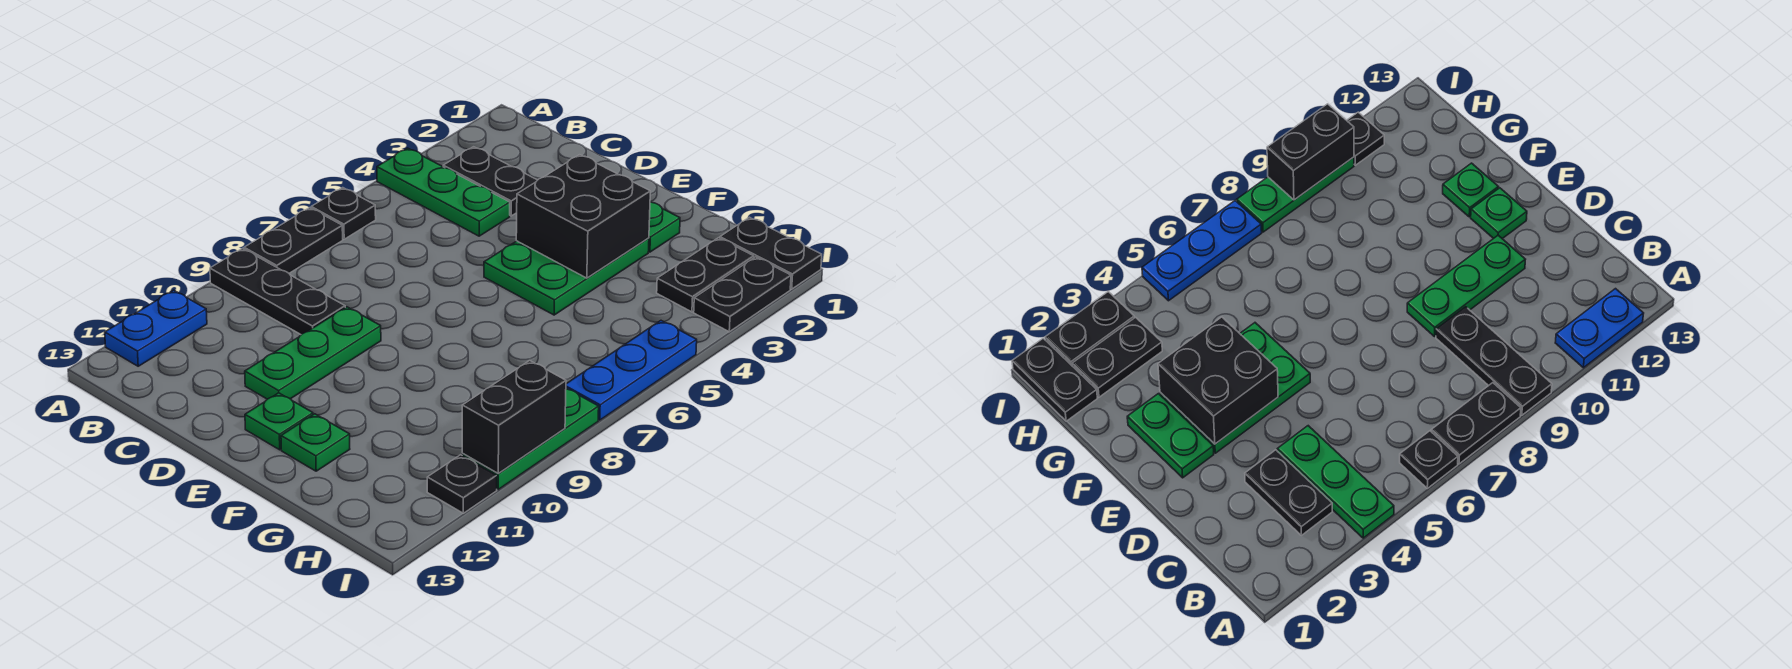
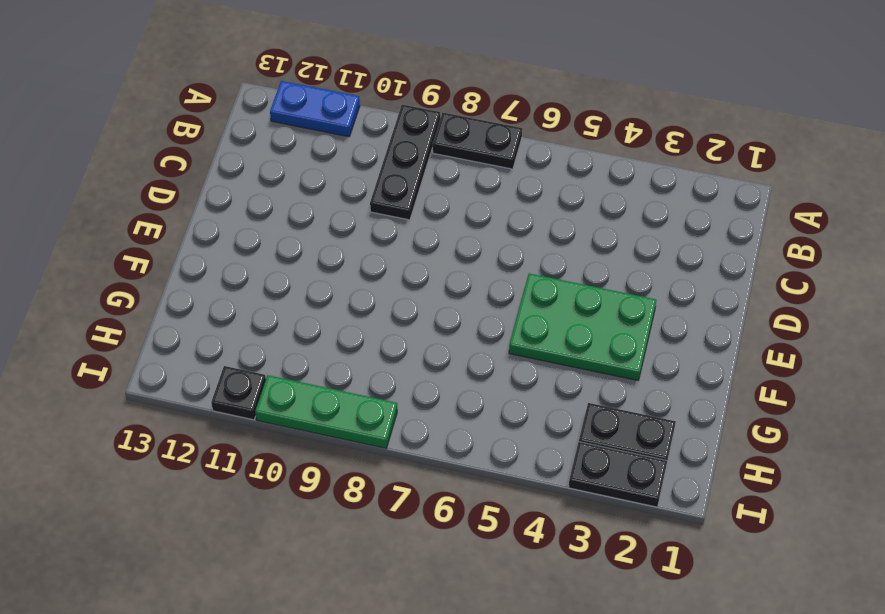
none -> green 1x3 plate [377,148,510,236]
none -> black 1x1 plate [311,188,376,239]
none -> black 1x2 plate [443,147,537,216]

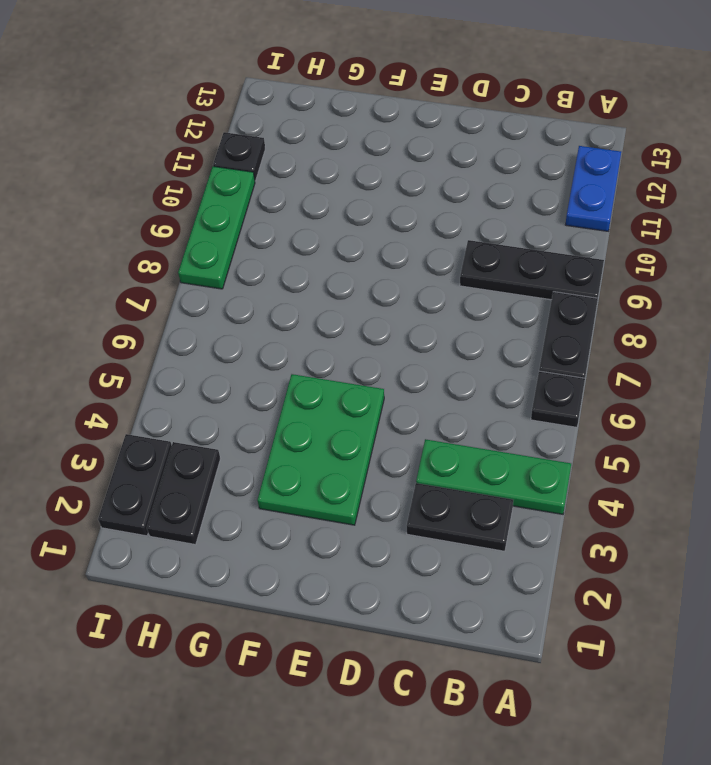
none -> green 1x3 plate [245,307,381,399]
none -> green 1x2 plate [649,202,680,252]
none -> green 1x1 plate [245,393,313,450]

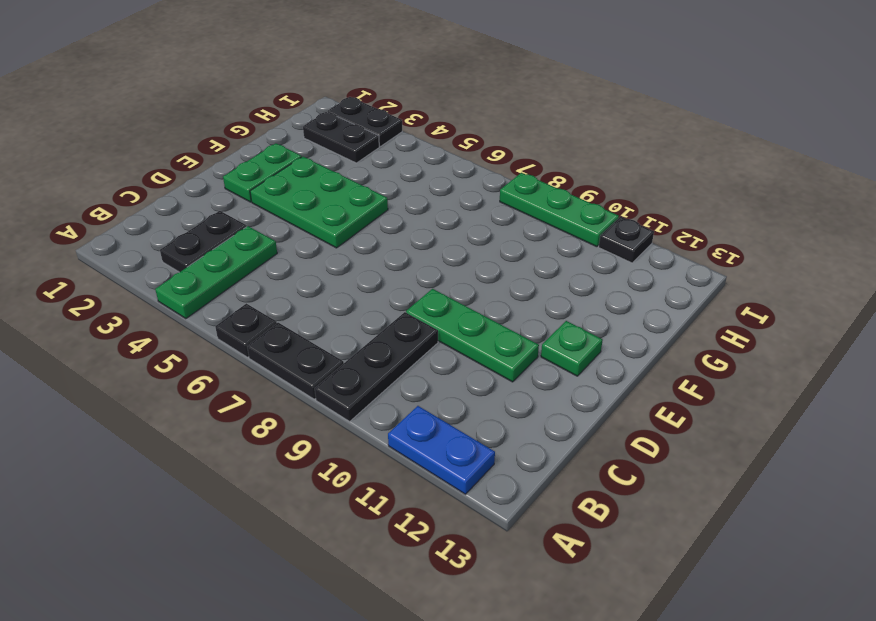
none -> green 1x1 plate [281,414,350,471]
none -> black 1x2 plate [720,217,822,289]
none -> blue 1x3 plate [566,321,697,420]

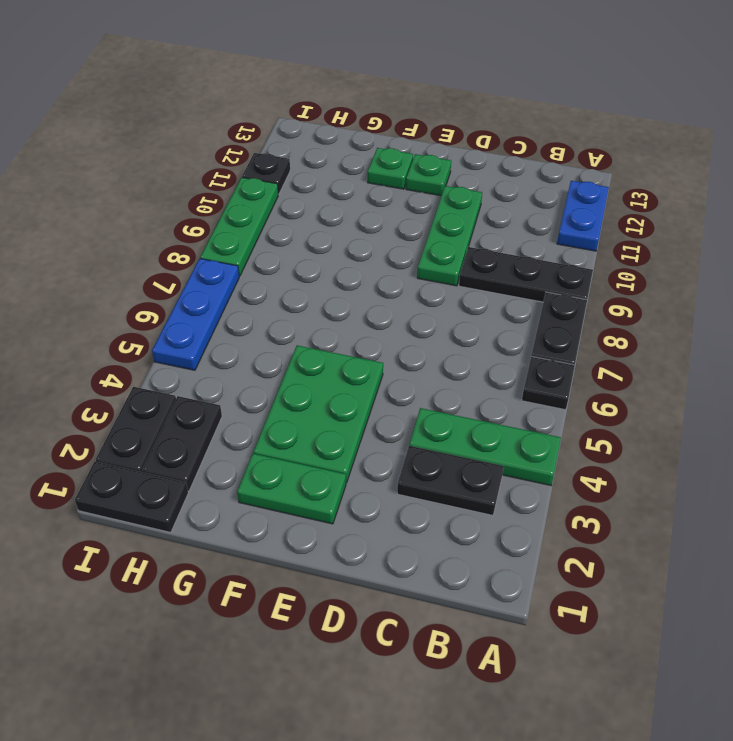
none -> black 2x2 brick [516,155,650,278]
none -> black 1x2 brick [462,361,566,473]

